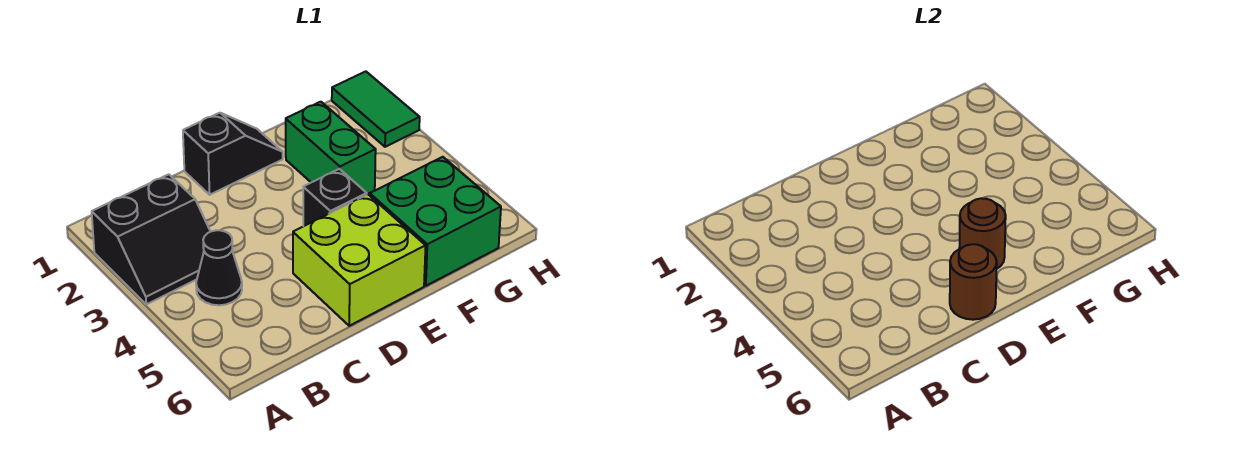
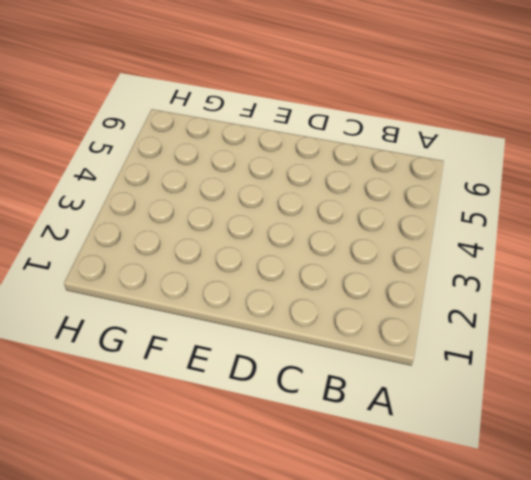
none -> black 2x2 slope [92,174,210,304]
none -> black 1x1 cone [196,230,242,305]

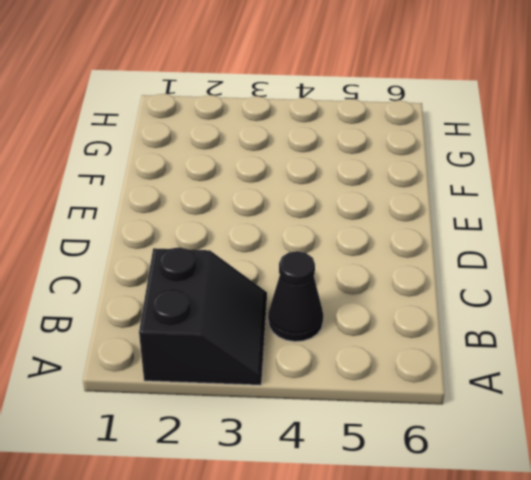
none -> black 1x2 slope [183,113,283,195]
none -> lime 2x2 brick [293,194,426,326]

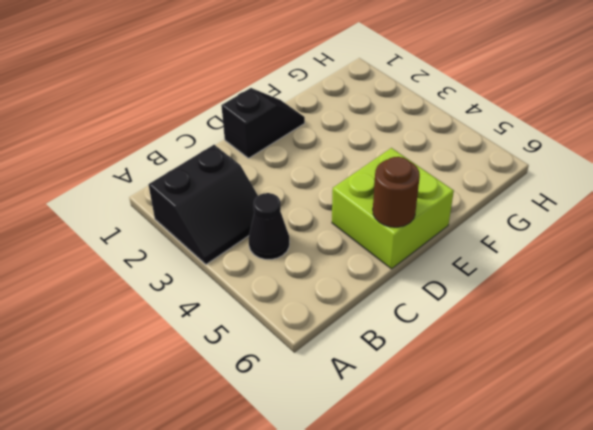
none -> black 1x1 brick [303,169,367,226]
none -> green 1x2 brick [286,102,376,194]

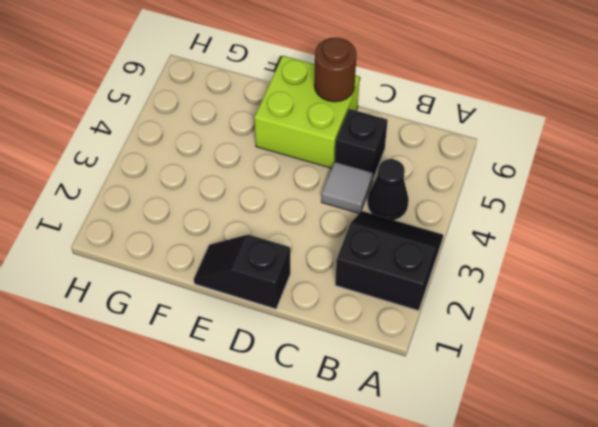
grey 1x1 tile [321,162,373,213] -> none
black 1x1 brick [335,109,388,179] -> black 1x1 brick moved to [303,169,367,226]
none -> green 1x2 brick [286,102,376,194]
none -> green 2x2 brick [370,157,501,286]

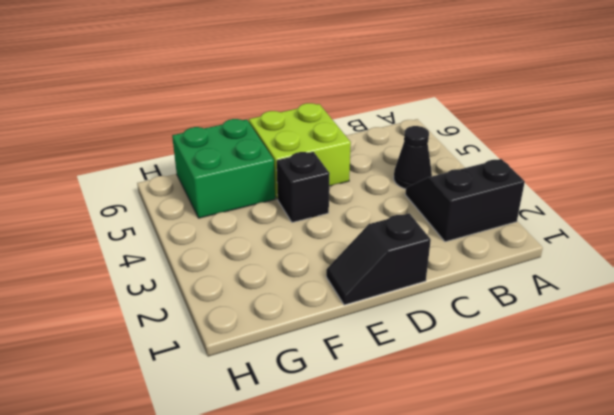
none -> green 1x2 brick [286,102,376,194]
none -> green 1x2 tile [332,71,420,147]

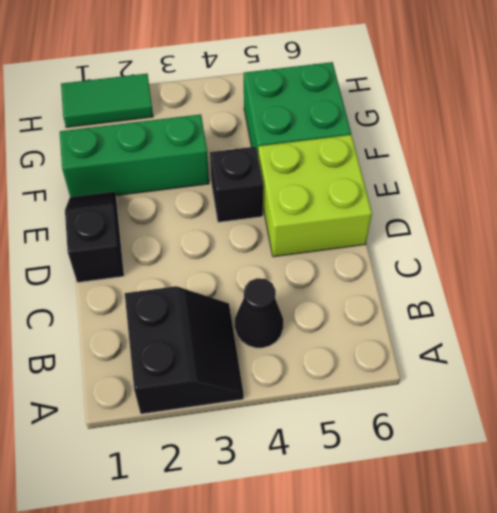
green 1x3 brick [60,114,209,197] -> green 1x2 brick [286,102,376,194]
none -> brown 1x1 round brick [950,244,997,320]
none -> brown 1x1 round brick [959,198,1006,269]

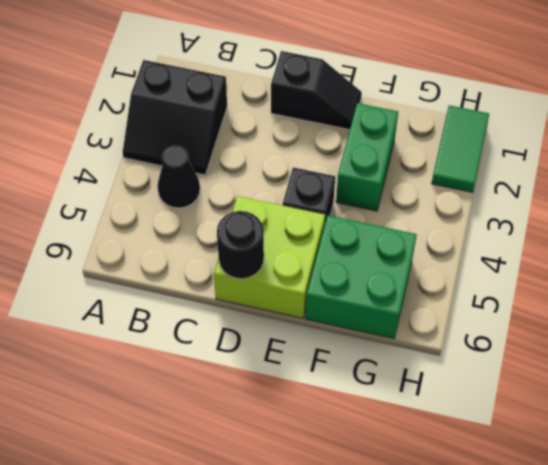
black 1x1 round brick [217,211,264,279] -> brown 1x1 round brick [950,244,997,320]
none -> brown 1x1 round brick [959,198,1006,269]

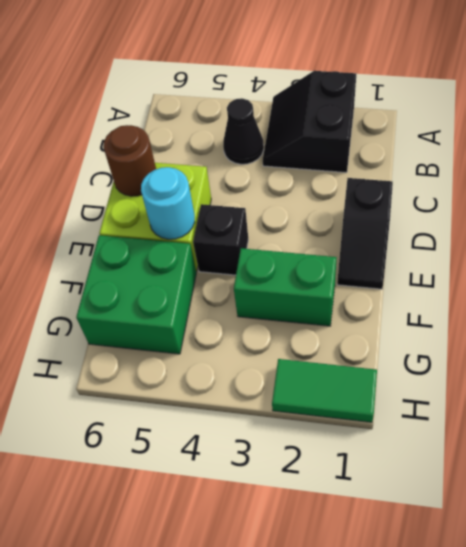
cyan 1x1 round brick [141,167,195,239] -> brown 1x1 round brick [959,198,1006,269]

